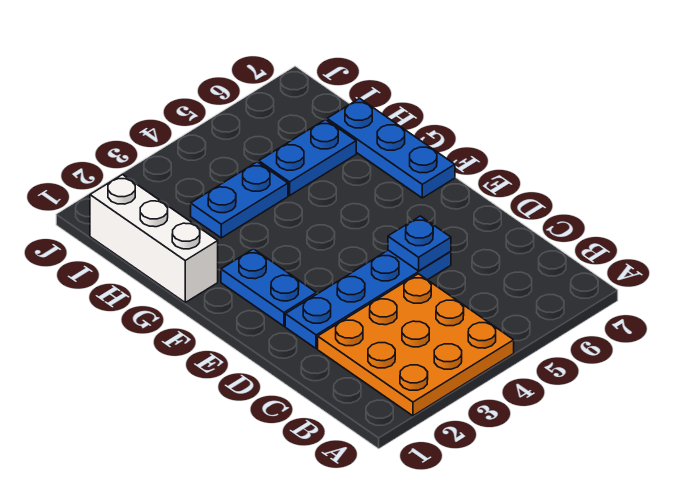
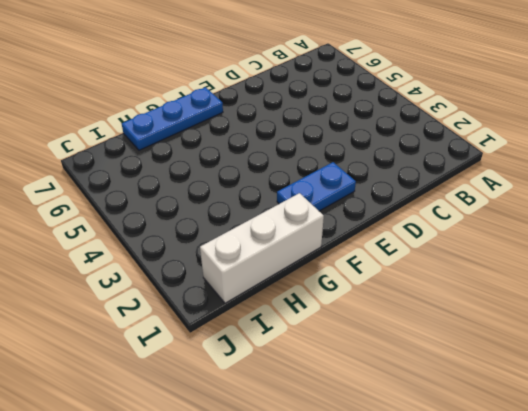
none -> orange 3x3 plate [318,274,514,416]
none -> blue 1x4 plate [285,250,451,349]

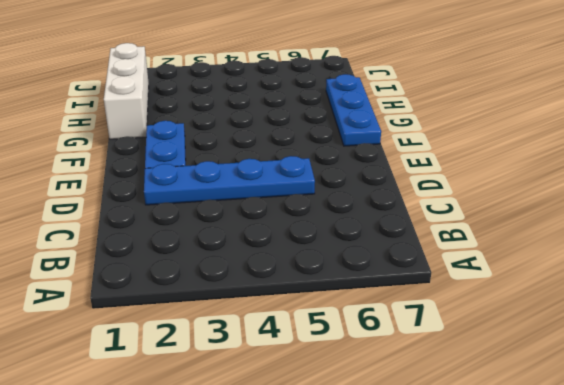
none -> orange 3x3 plate [318,274,514,416]
none -> blue 1x2 plate [191,162,288,238]

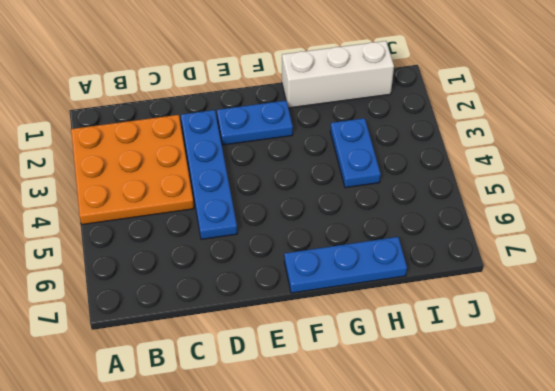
none -> blue 1x2 plate [259,119,356,196]
none -> blue 1x1 plate [388,216,451,271]

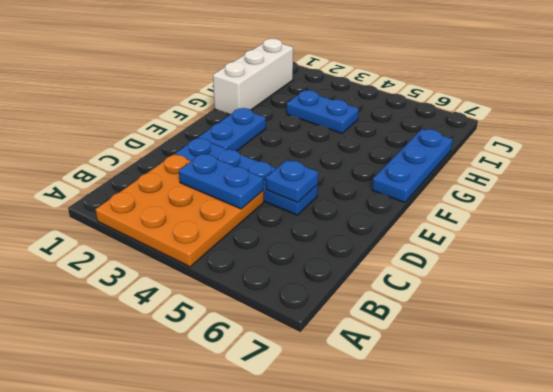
blue 1x2 plate [179,153,264,209] -> blue 1x2 plate moved to [259,119,356,196]

